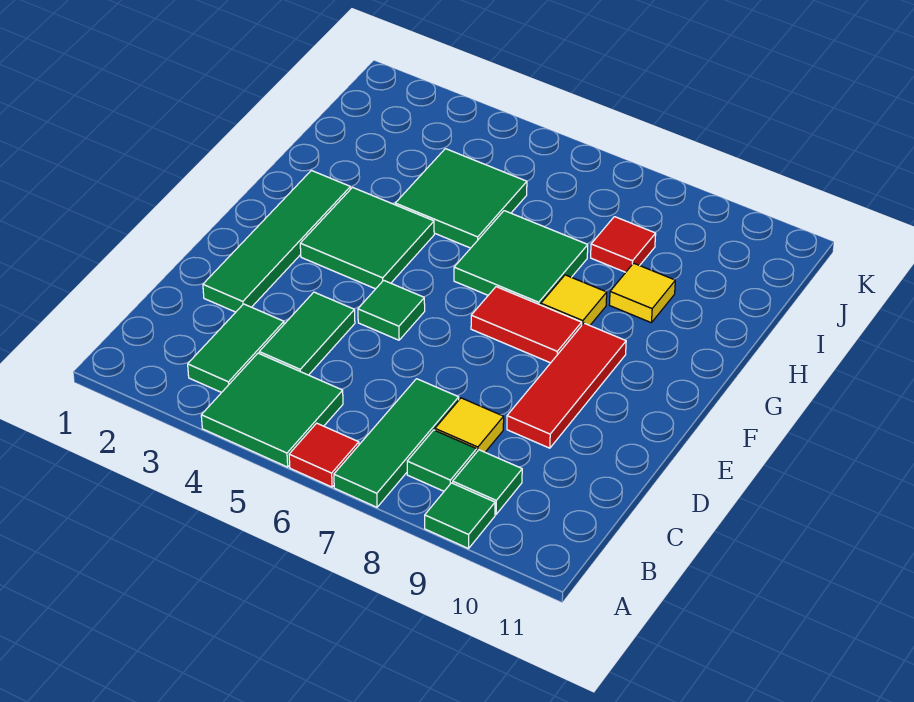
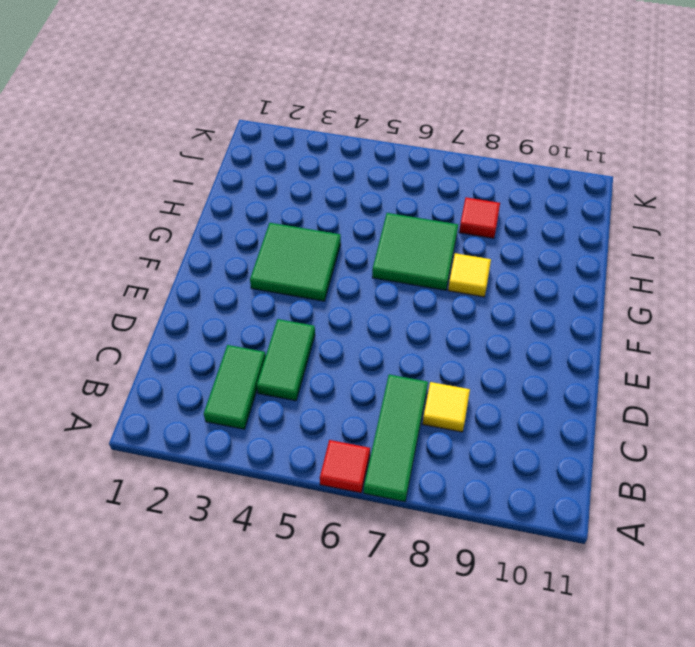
none -> green 2x2 tile [201,353,343,467]
none -> green 1x1 tile [425,483,495,549]
none -> green 1x1 tile [407,430,477,491]

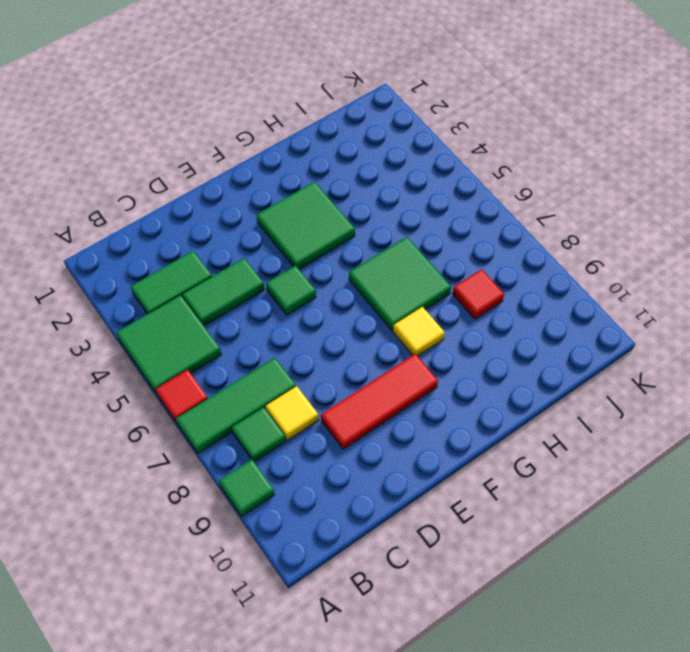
none -> green 1x1 tile [453,450,522,514]
none -> green 1x4 tile [203,170,351,312]
none -> red 1x2 tile [471,287,582,363]

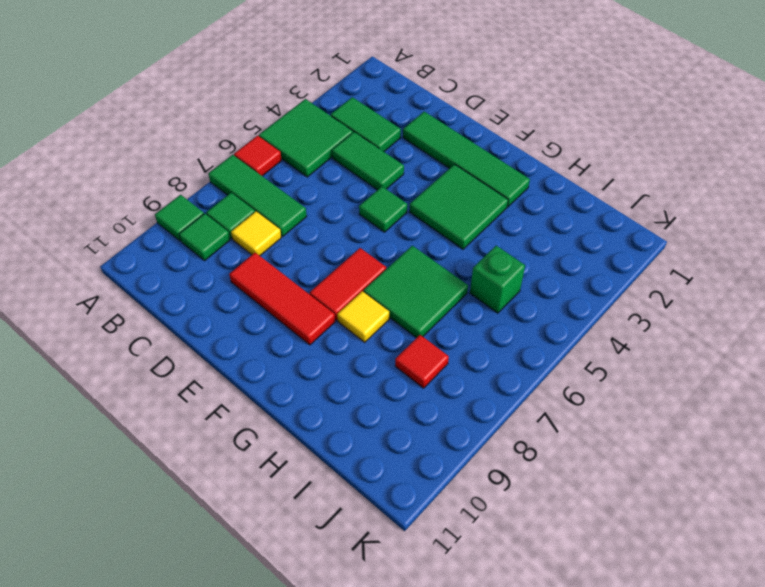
green 1x1 brick [470,246,525,313] -> green 2x2 tile [395,149,527,248]
none -> yellow 1x1 tile [609,263,675,322]

